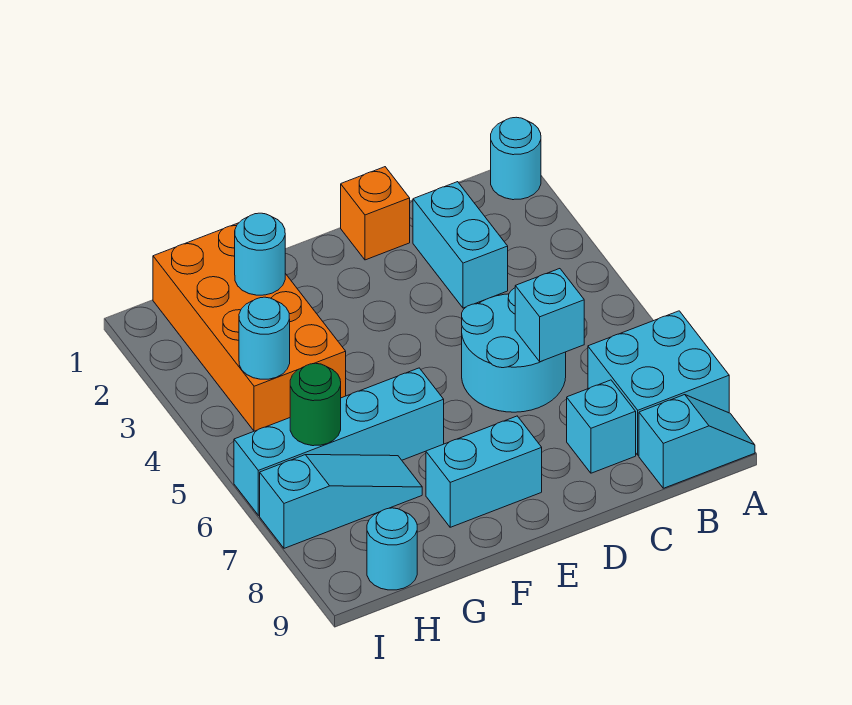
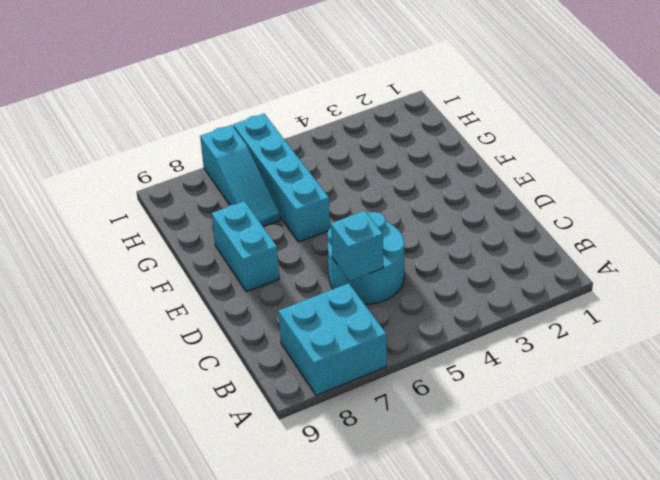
none -> cyan 1x1 round brick [491,117,541,200]
none -> cyan 1x2 slope [639,395,755,488]
none -> cyan 1x2 brick [413,182,508,308]

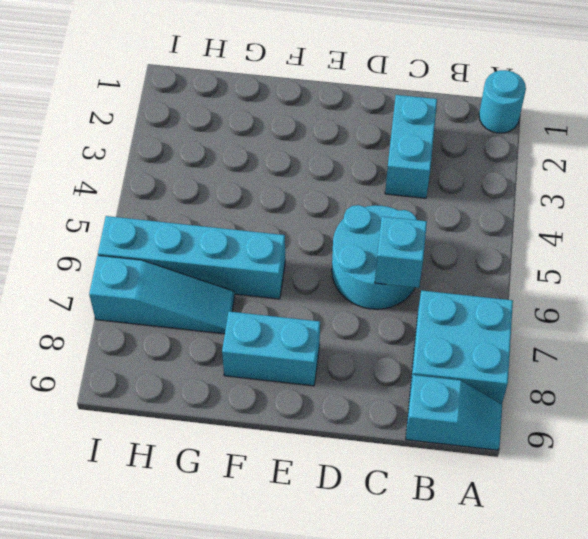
none -> cyan 1x1 brick [567,380,636,473]
none -> orange 1x1 brick [341,167,410,260]
none -> orange 2x4 brick [153,223,346,431]

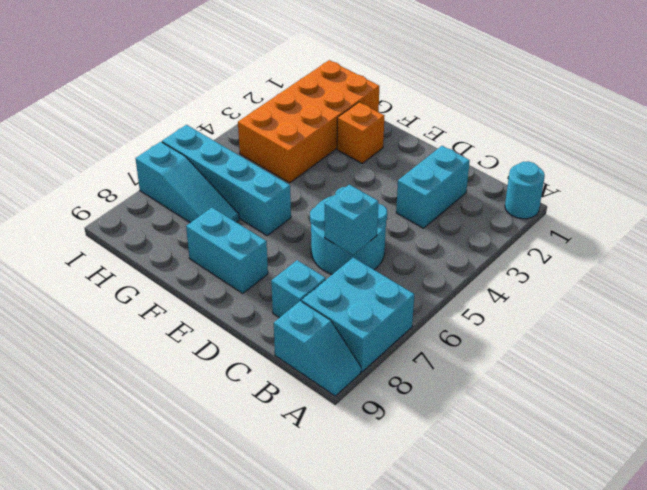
orange 1x1 brick [337,102,384,163] -> orange 1x1 brick moved to [341,167,410,260]
none -> cyan 1x1 round brick [367,508,417,590]
none -> cyan 1x1 round brick [235,213,285,295]
none -> cyan 1x1 round brick [239,297,290,379]

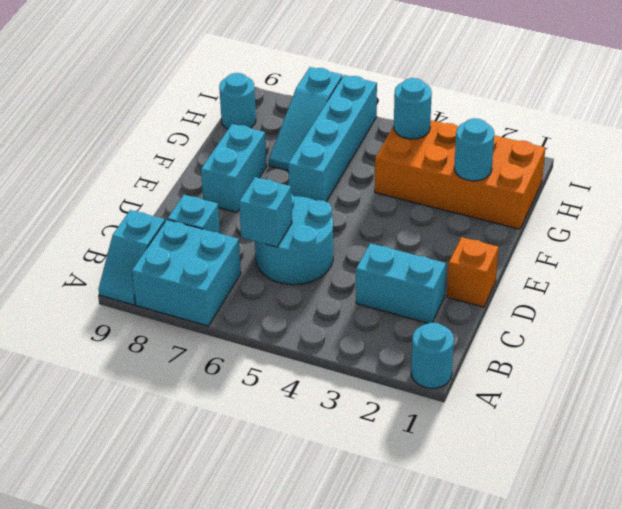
none -> green 1x1 round brick [290,363,341,446]

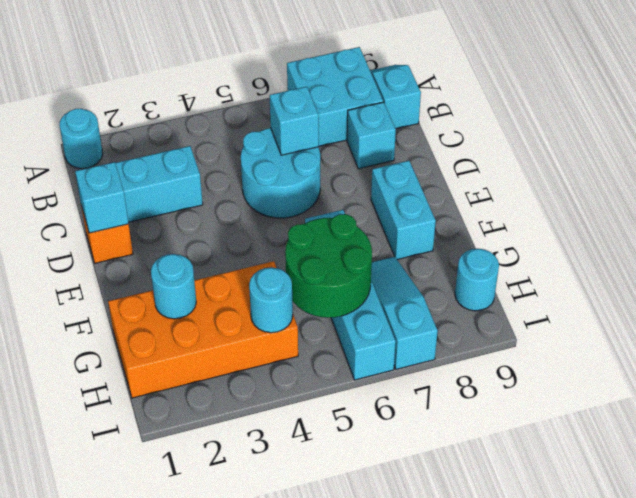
cyan 1x1 brick [75,162,129,233] -> none
green 2x2 round brick [285,214,372,318] -> green 1x1 round brick [290,363,341,446]

